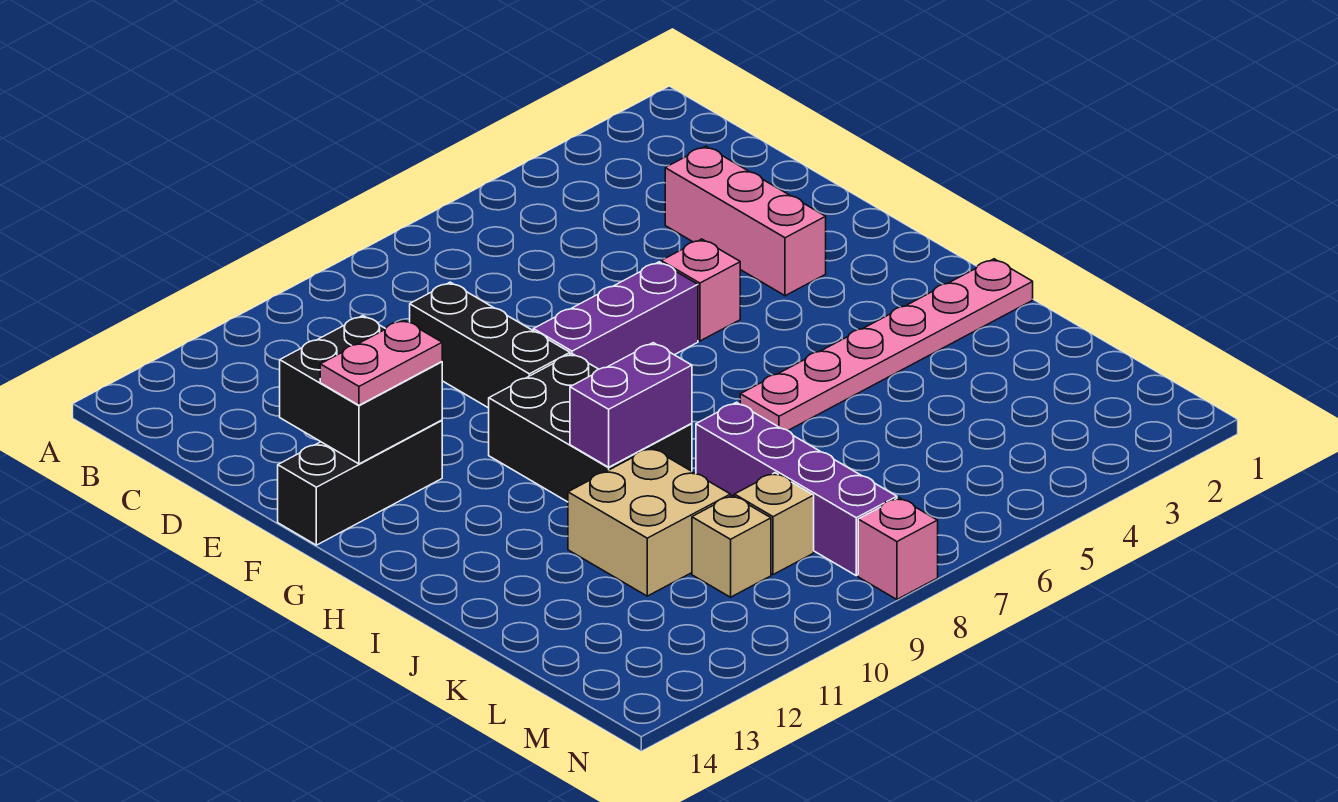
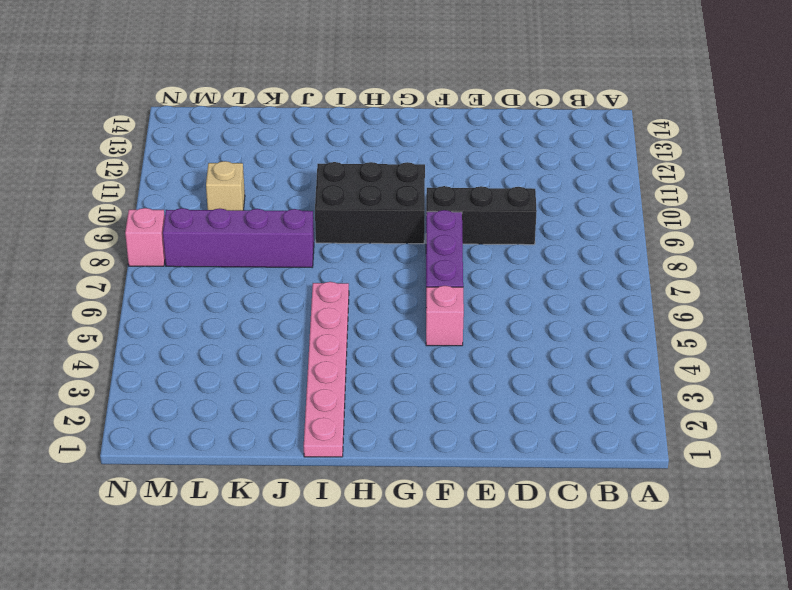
none -> pink 1x3 brick [665,146,826,296]
none -> black 1x3 brick [278,420,442,545]
none -> tan 2x2 brick [568,448,730,596]

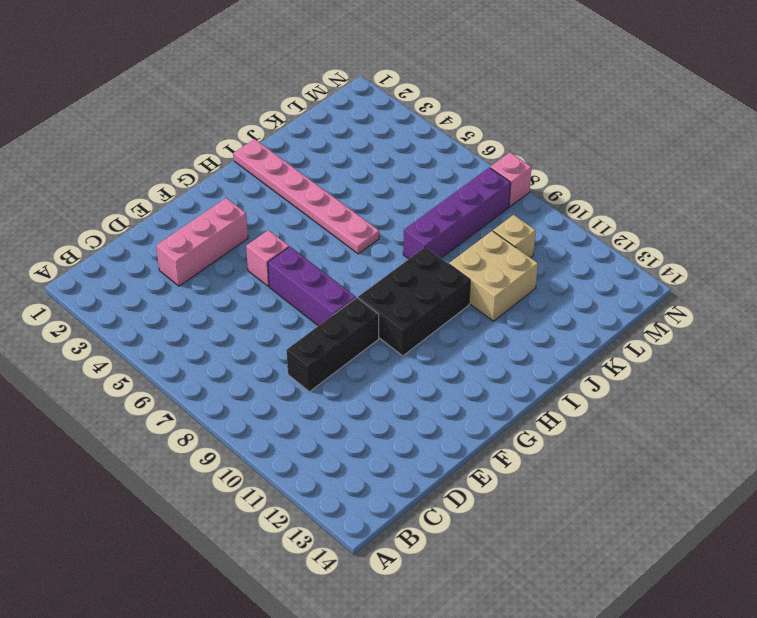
none -> black 1x3 brick [278,420,442,545]
none -> tan 1x1 brick [734,473,814,575]
none -> black 2x2 brick [280,316,442,464]

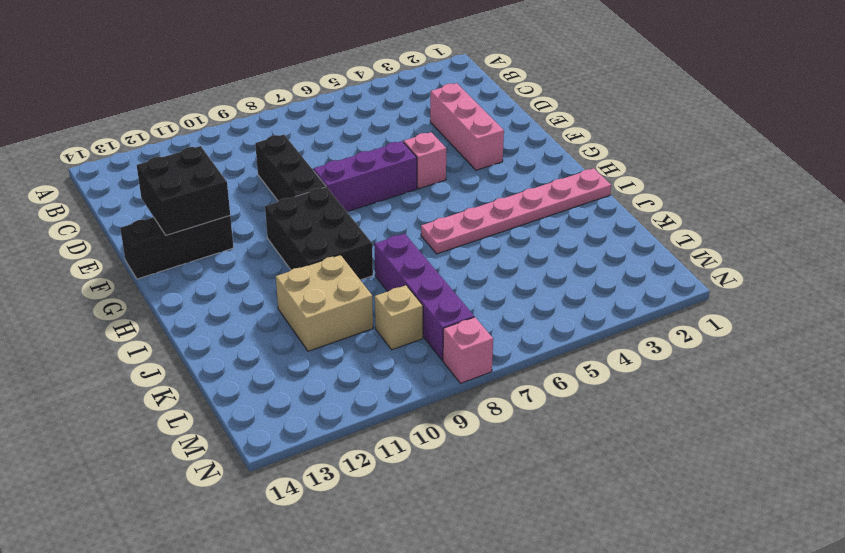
none -> tan 1x1 brick [692,495,771,597]
none -> purple 1x2 brick [570,343,692,467]
none -> pink 1x2 plate [320,320,442,405]

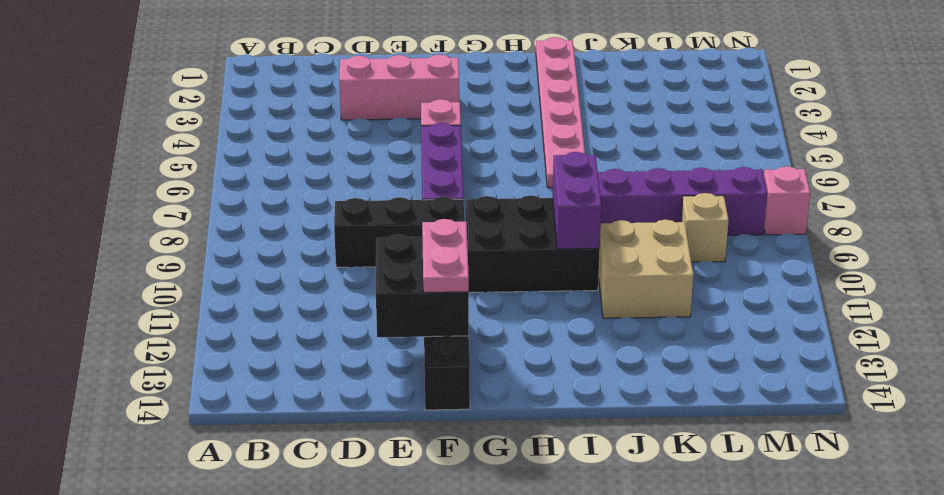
none -> tan 1x1 brick [692,495,771,597]

